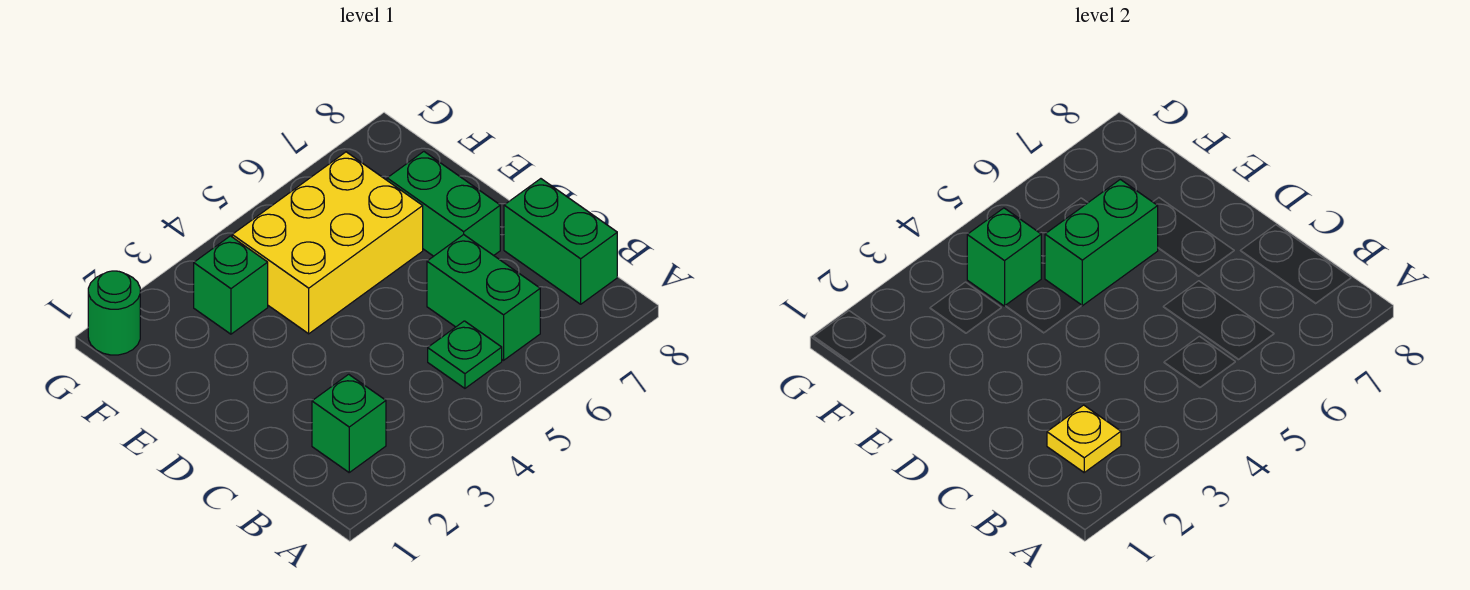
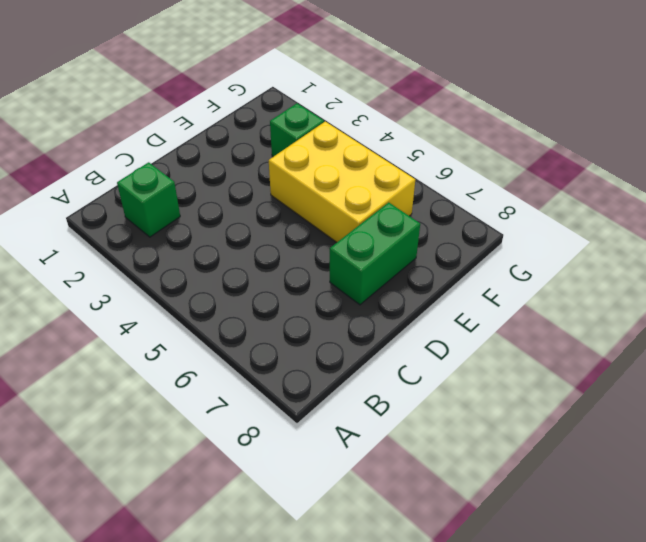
none -> green 1x1 plate [428,321,502,388]
none -> green 1x2 brick [427,235,540,360]

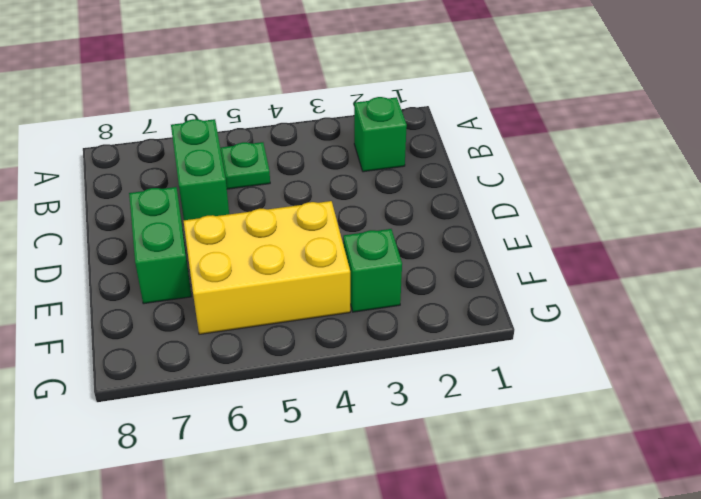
none -> green 1x2 brick [504,179,617,304]
none -> green 1x1 round brick [88,271,140,355]

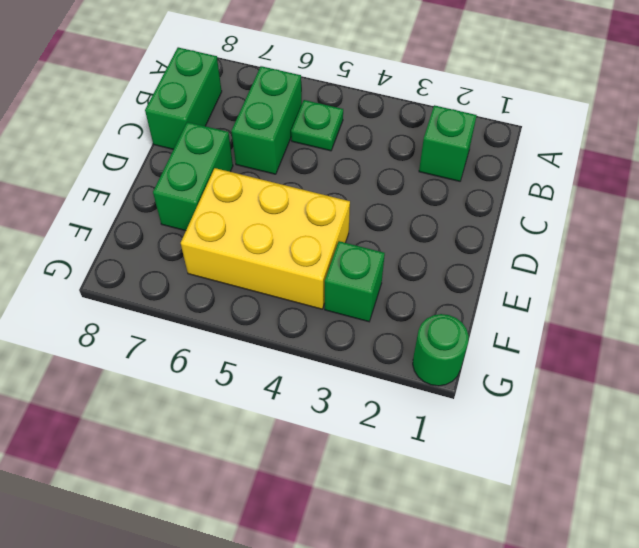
none -> yellow 1x1 plate [1047,405,1121,472]
none -> green 1x2 brick [1045,179,1158,306]

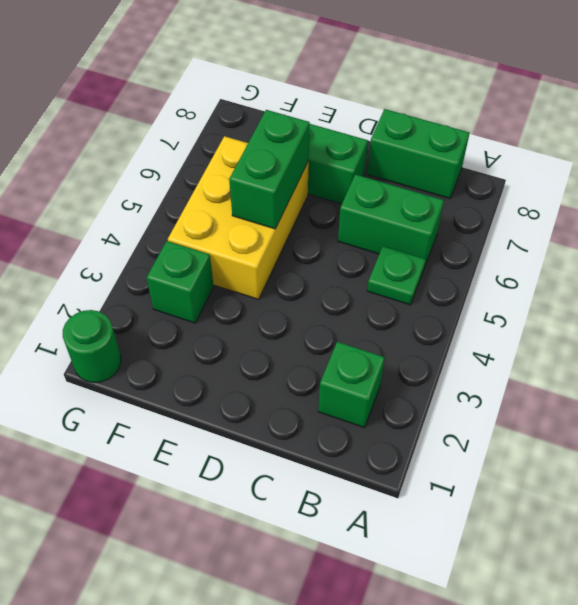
none -> yellow 1x1 plate [1047,405,1121,472]
none -> green 1x1 brick [967,208,1041,306]

